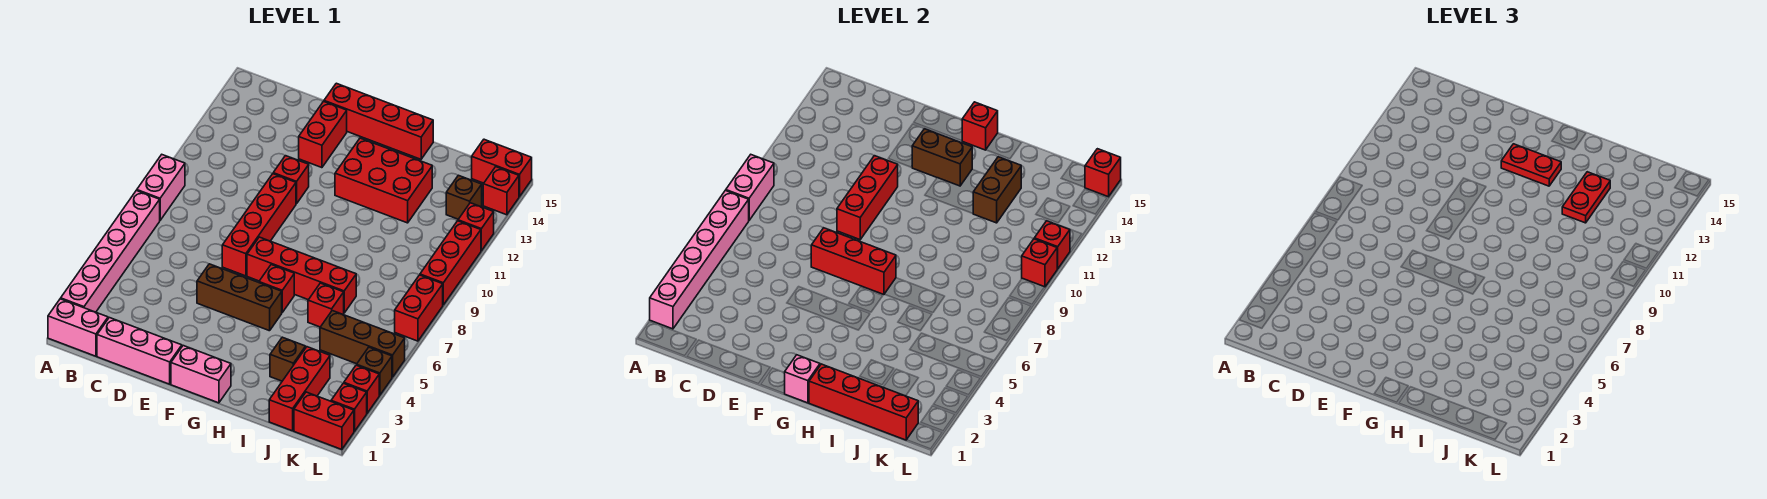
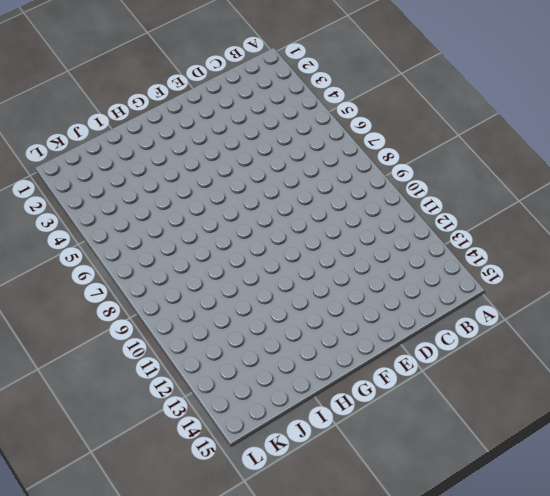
none -> pink 1x2 brick [48,299,108,356]
none -> pink 1x6 brick [61,190,160,312]
none -> pink 1x2 brick [137,155,185,220]
none -> pink 1x3 brick [97,318,182,384]

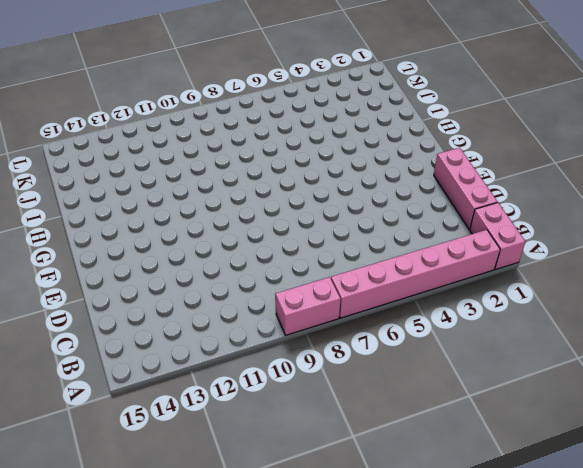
none -> brown 1x3 brick [197,264,282,331]
none -> red 1x4 brick [222,174,296,276]
none -> red 1x1 brick [273,156,309,204]
none -> red 1x2 brick [299,101,347,168]

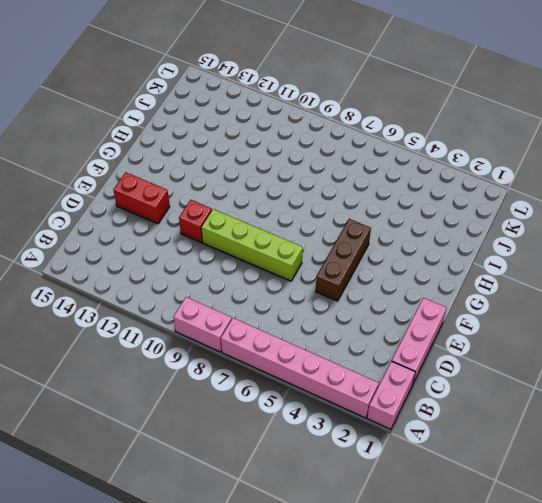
lime 1x4 brick [201,209,303,281] -> red 1x4 brick [222,174,296,276]
none -> red 1x4 brick [324,83,433,159]
none -> pink 1x2 brick [171,346,231,403]
none -> red 1x4 brick [247,237,356,313]
none -> red 1x1 brick [259,265,294,312]

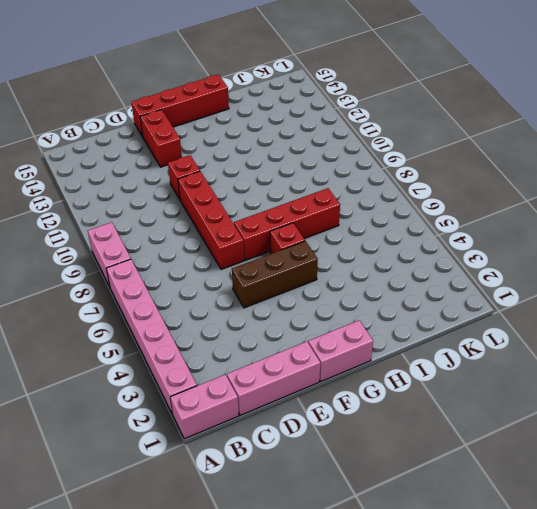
none -> red 2x3 brick [335,138,432,223]
none -> brown 1x1 brick [270,337,306,381]
none -> red 1x1 brick [308,283,344,327]
none -> red 1x3 brick [269,347,330,431]

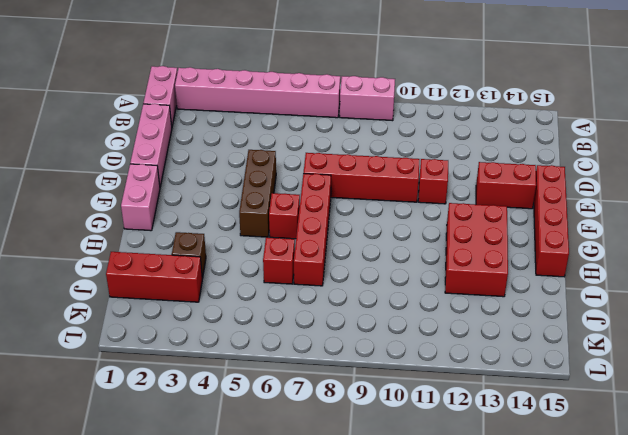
none -> brown 1x3 brick [320,311,405,377]
none -> red 1x2 brick [294,392,354,450]
none -> brown 1x1 brick [446,175,482,219]
none -> red 1x2 brick [472,139,532,197]

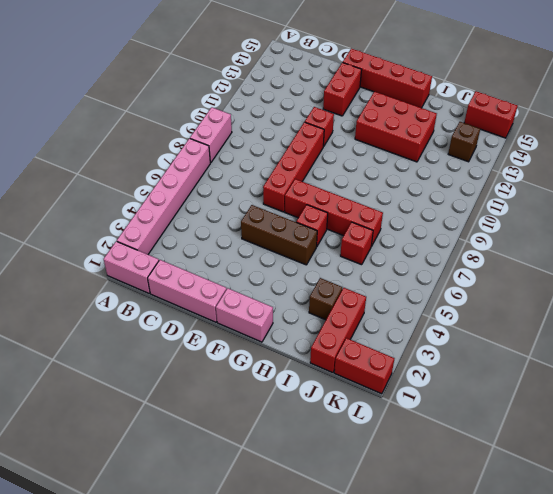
none -> brown 1x3 brick [320,311,405,377]
none -> red 1x1 brick [331,383,367,431]
none -> red 1x1 brick [344,365,379,413]
none -> brown 1x1 brick [357,347,392,395]

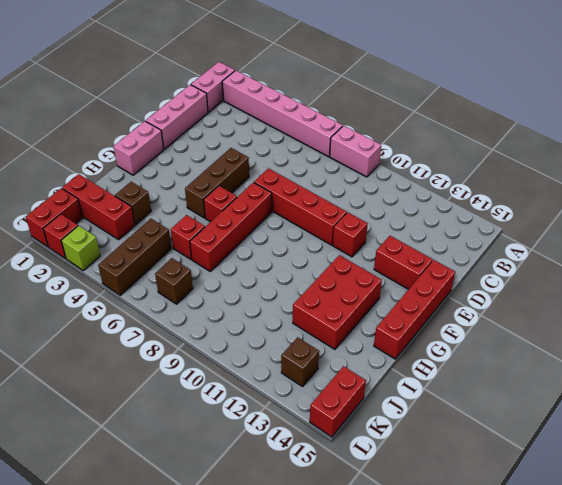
brown 1x1 brick [155,258,193,304] -> brown 1x1 brick moved to [357,347,392,395]
lime 1x1 brick [61,226,100,271] -> red 1x1 brick [344,365,379,413]
none -> red 1x2 brick [395,275,443,341]
none -> red 1x3 brick [420,221,481,305]
none -> red 1x1 brick [458,203,494,251]
none -> red 1x1 brick [483,167,519,215]

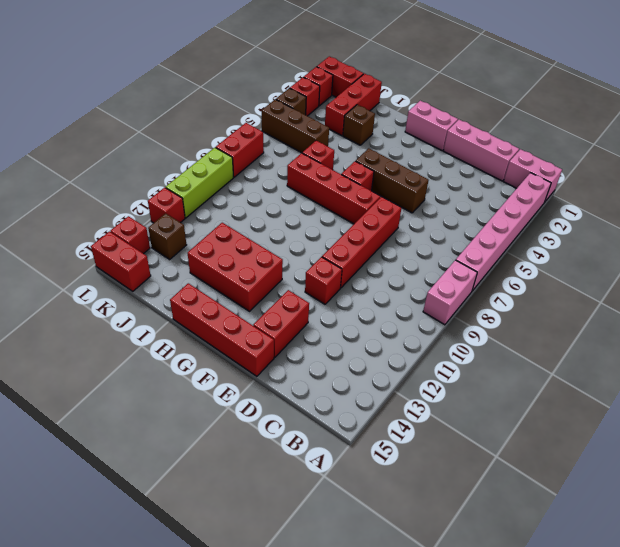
lime 1x3 brick [166,148,234,218] -> red 1x3 brick [420,221,481,305]
none -> pink 1x6 brick [650,190,749,329]
none -> pink 1x2 brick [726,155,774,220]
none -> red 1x3 brick [811,228,896,295]
none -> red 1x3 brick [837,156,898,240]

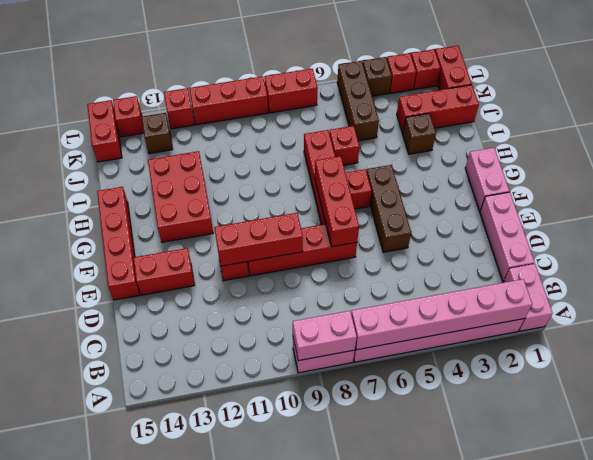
none -> brown 1x2 brick [912,129,972,186]
none -> pink 1x1 brick [785,355,820,403]
none -> red 1x1 brick [962,102,998,150]
none -> red 1x4 brick [809,364,918,440]

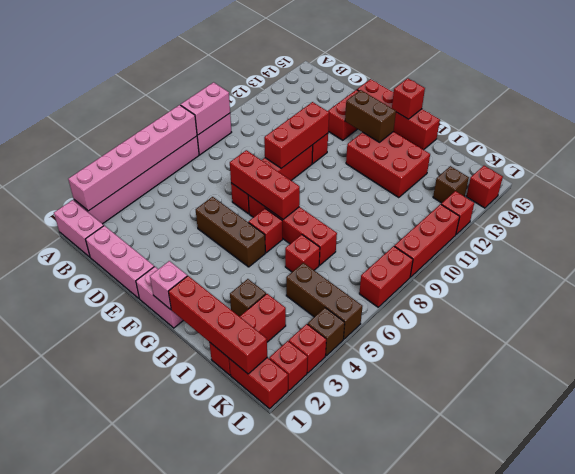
none -> red 1x2 brick [472,139,532,197]
none -> brown 1x2 brick [973,157,1021,223]
none -> red 1x1 brick [1022,239,1057,287]
none -> red 1x1 brick [1034,221,1070,269]

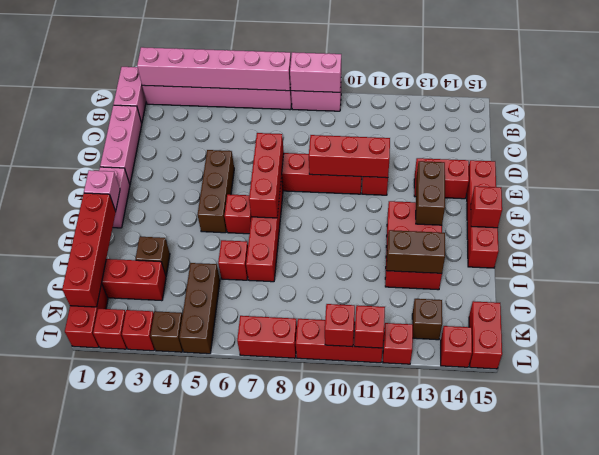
none -> red 1x1 brick [1085,149,1121,197]
none -> red 1x2 plate [1501,144,1561,186]
none -> red 1x2 plate [1562,172,1610,223]

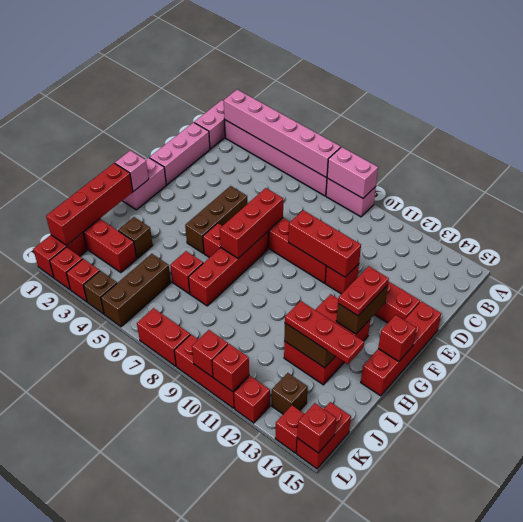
red 1x3 plate [285,301,364,364] -> red 1x2 plate [1562,172,1610,223]

